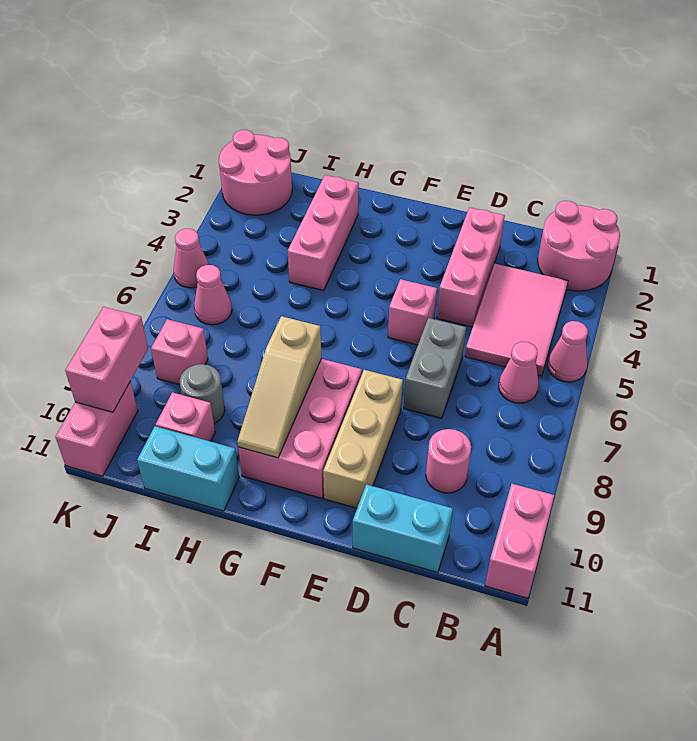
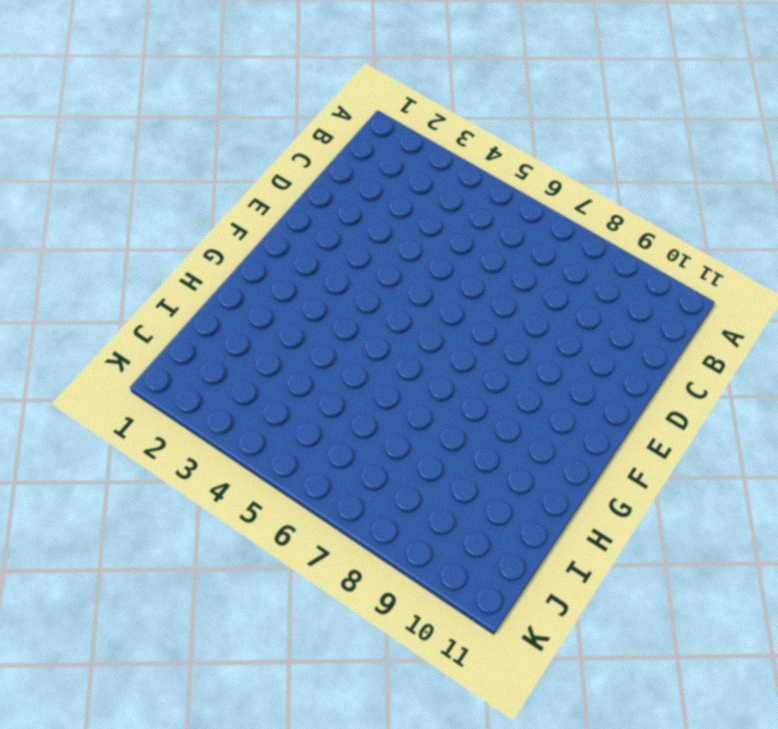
none -> pink 2x2 round brick [538,201,620,291]
none -> pink 1x1 cone [548,321,588,382]
none -> pink 1x2 brick [485,484,554,598]

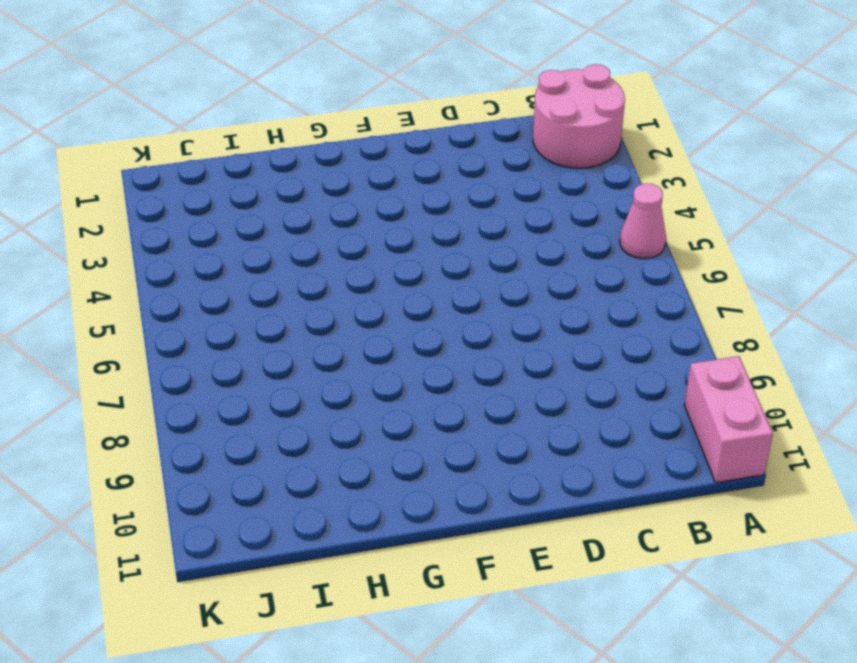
none -> pink 2x3 tile [465,264,568,376]
none -> pink 1x1 cone [499,342,539,403]
none -> pink 1x1 round brick [426,429,471,493]

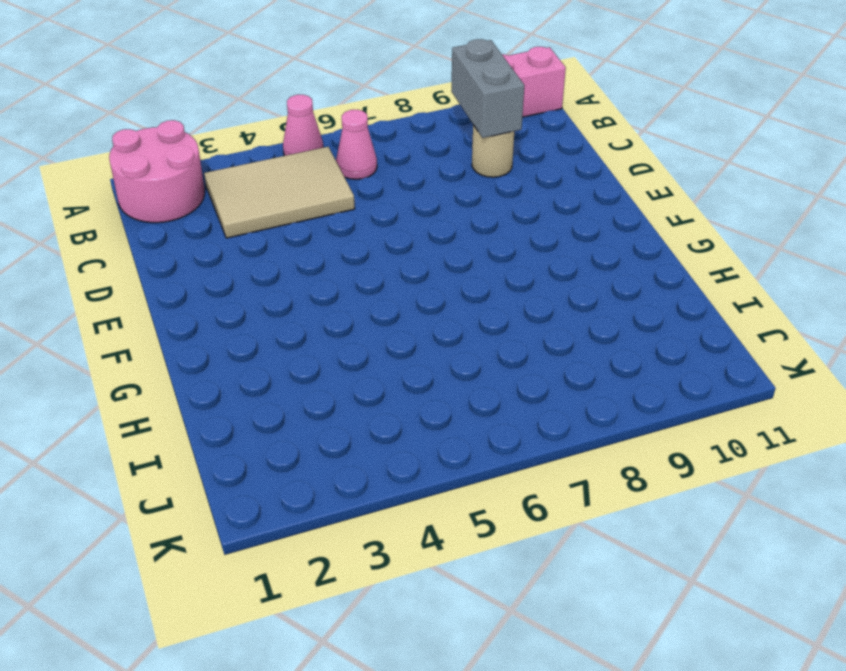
tan 2x3 tile [204,147,355,238] -> pink 2x3 tile [465,264,568,376]
grey 1x2 brick [451,39,524,138] -> grey 1x2 brick turned to [404,318,466,418]
tan 1x1 round brick [472,125,514,177] -> pink 1x1 round brick [426,429,471,493]
none -> cyan 1x2 brick [353,484,453,572]
none -> pink 1x3 brick [437,207,505,327]
none -> pink 1x1 brick [388,279,437,345]

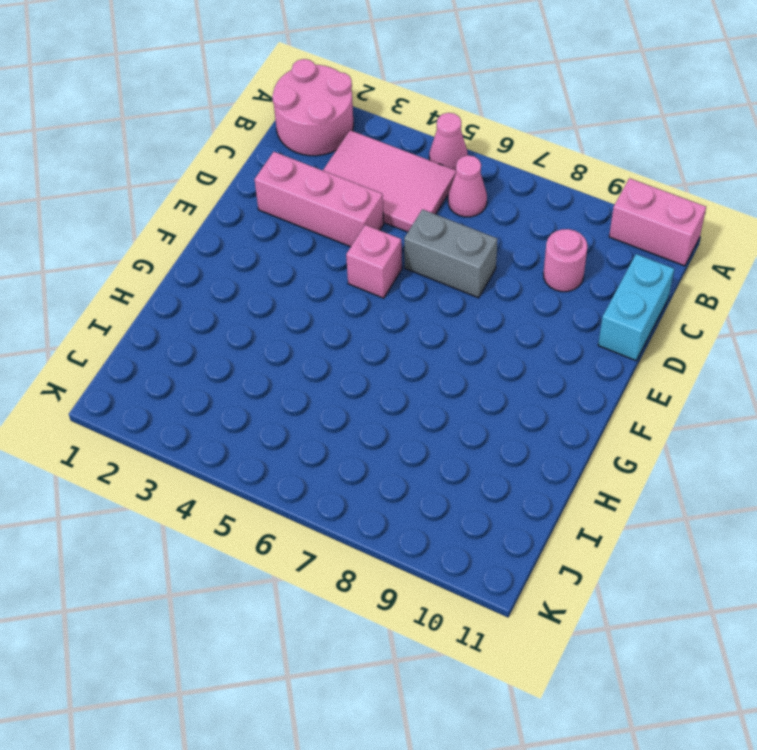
none -> tan 1x3 brick [323,370,403,508]
none -> pink 2x3 brick [238,359,362,498]
none -> pink 1x3 brick [288,175,359,291]

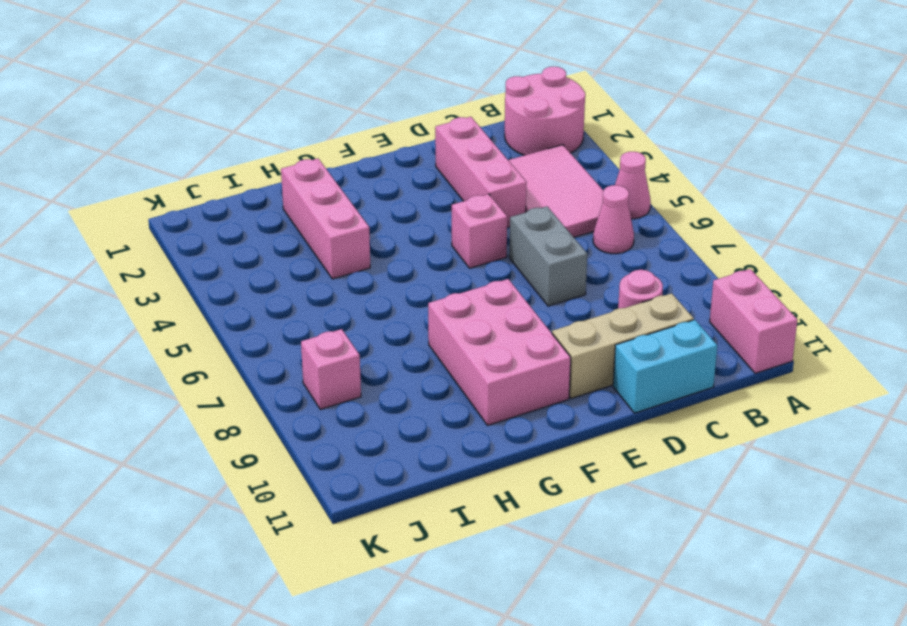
tan 1x3 brick [552,293,694,399] -> tan 1x3 brick turned to [323,370,403,508]
none -> cyan 1x2 brick [137,426,239,511]
none -> grey 1x1 round brick [180,364,225,424]
none -> pink 1x1 brick [156,392,215,441]

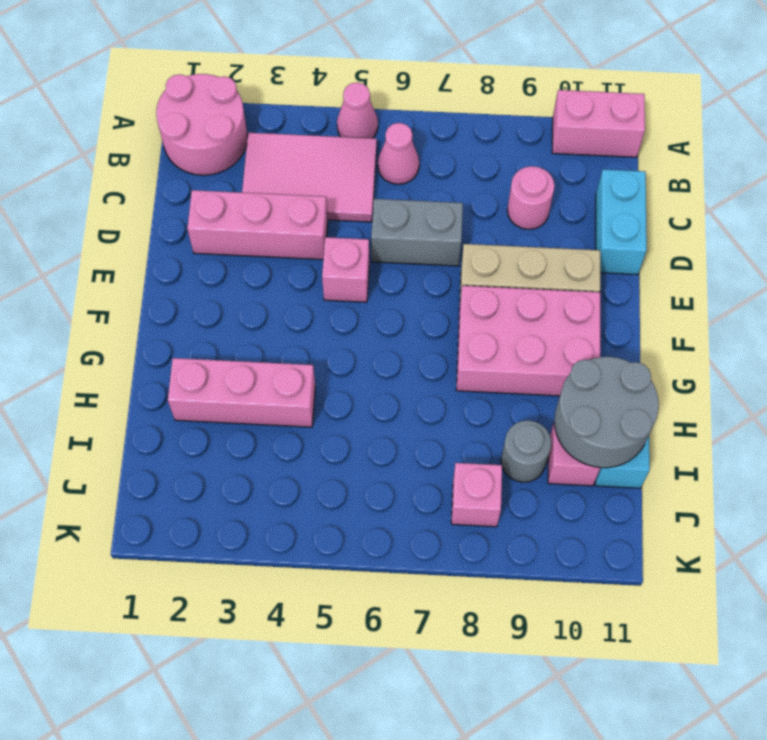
grey 2x2 round brick [554,357,659,468] -> none
none -> pink 2x2 round brick [219,130,292,215]
none -> pink 1x1 cone [194,265,232,325]
none -> pink 1x1 cone [174,229,209,288]

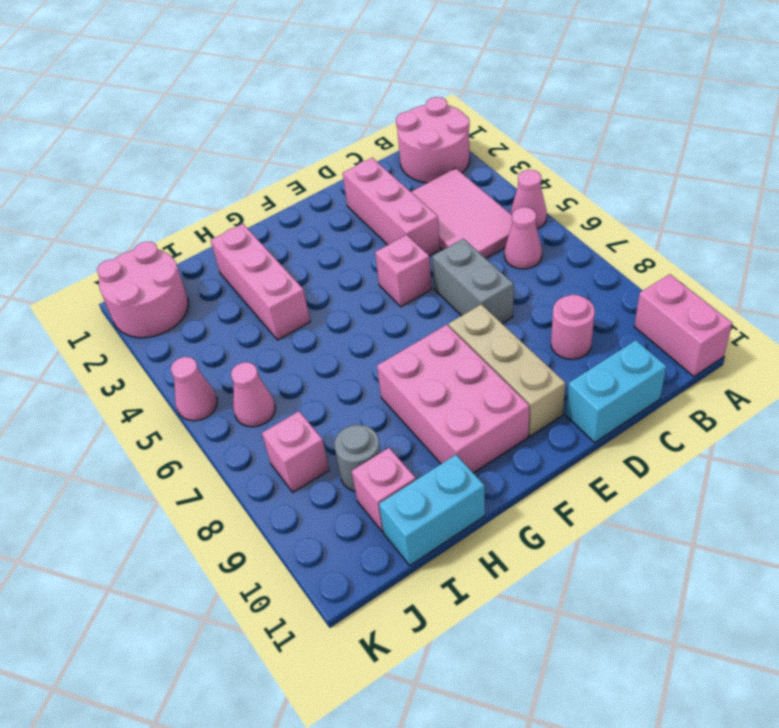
none -> pink 1x2 brick [55,382,138,476]
none -> tan 1x3 slope [237,316,321,458]
none -> pink 1x2 brick [65,307,148,412]

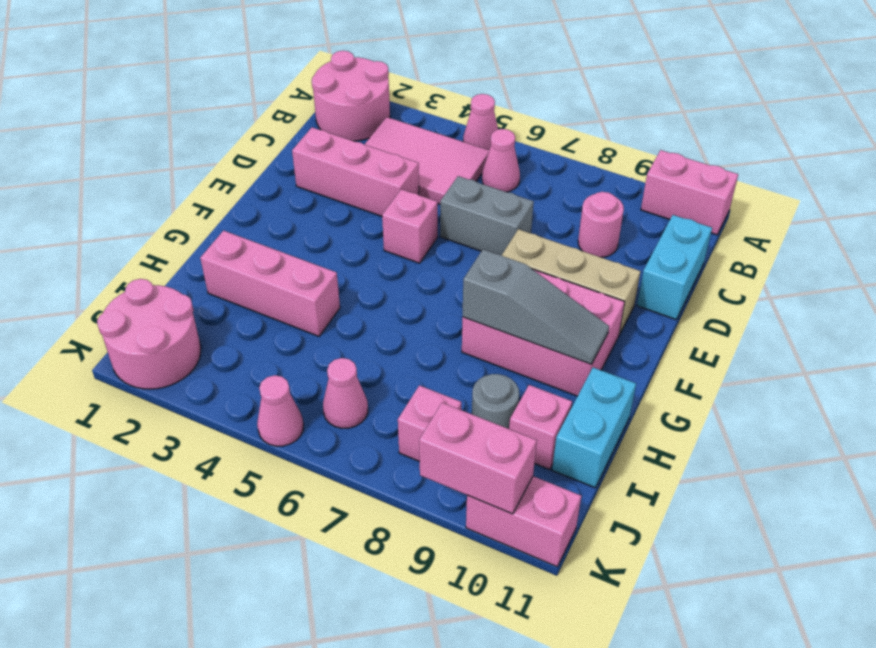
grey 1x3 slope [463,249,609,364] -> tan 1x3 slope [237,316,321,458]

